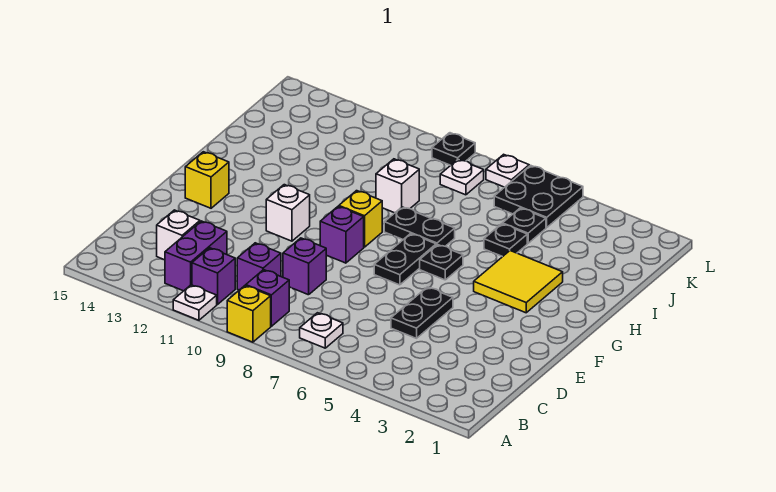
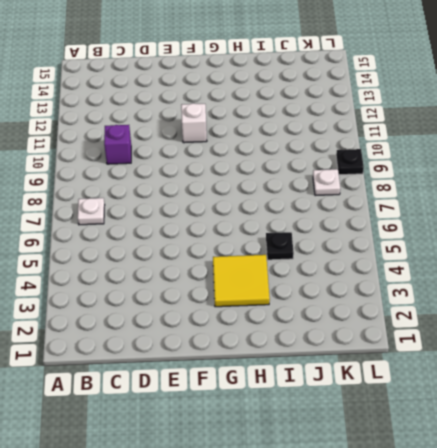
none -> yellow 1x1 brick [227,285,271,342]
none -> white 1x1 plate [173,285,217,320]
none -> purple 1x1 brick [246,270,289,326]

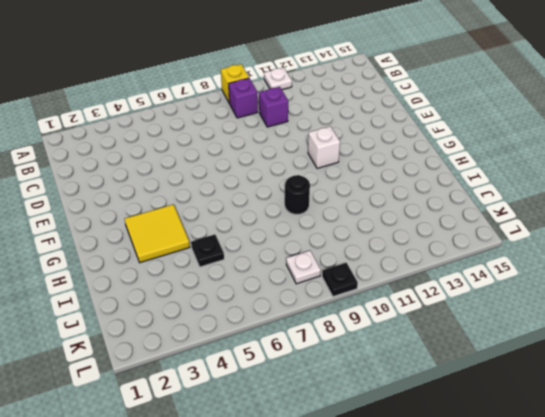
black 1x1 round brick [285,175,310,214] -> none
none -> white 1x1 plate [300,313,343,348]
none -> purple 1x1 brick [192,248,235,305]
none -> purple 1x2 brick [165,221,227,291]

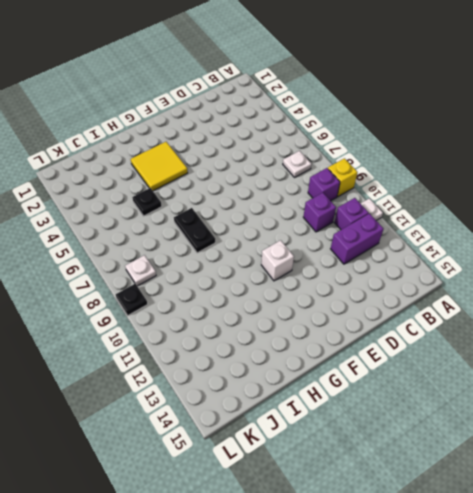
none -> white 1x1 brick [157,210,200,260]
none -> black 1x2 plate [391,287,453,338]
none -> purple 1x1 brick [283,238,327,295]

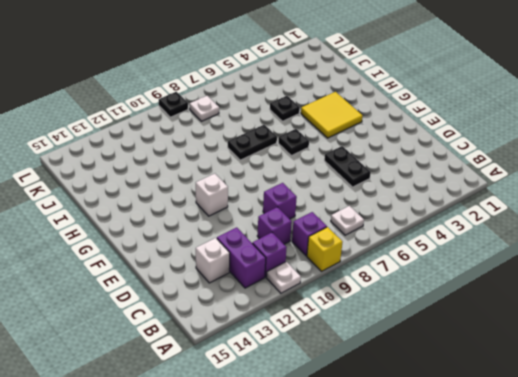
none -> black 1x2 plate [374,234,436,285]
none -> purple 1x1 brick [320,206,364,263]
none -> yellow 1x1 brick [185,152,229,208]

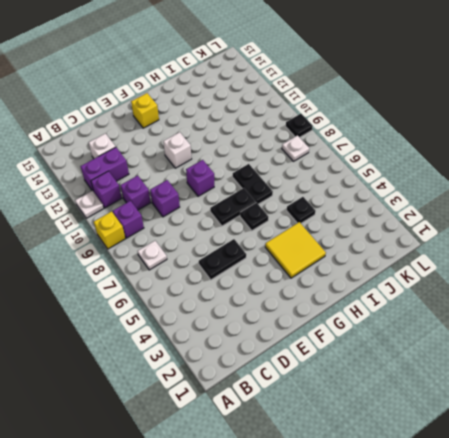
none -> yellow 1x1 brick [339,191,382,247]
none -> white 1x1 brick [376,159,419,213]
none -> black 1x1 plate [503,208,546,243]

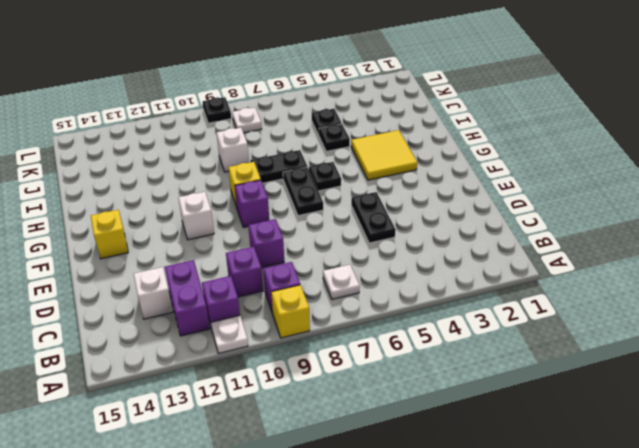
none -> black 2x2 plate [494,165,583,228]
none -> white 1x1 plate [486,154,529,187]

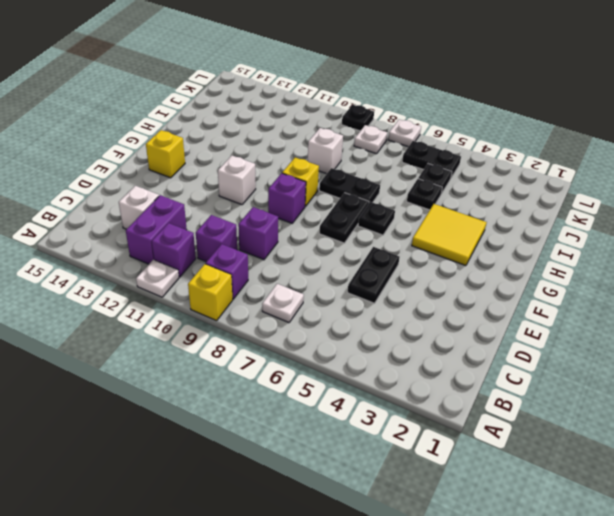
black 1x2 plate [402,141,461,178] -> black 2x2 plate [494,165,583,228]

